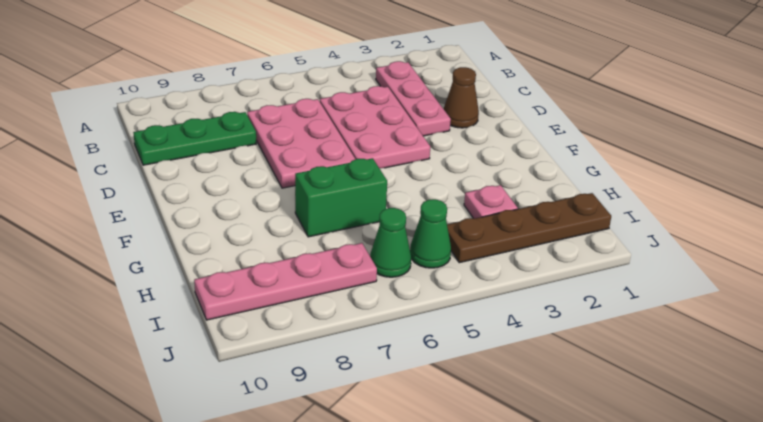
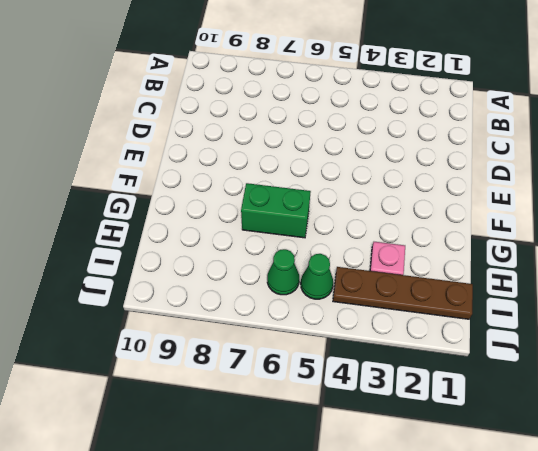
none -> pink 1x3 plate [376,61,451,136]
none -> pink 2x3 plate [320,86,430,168]

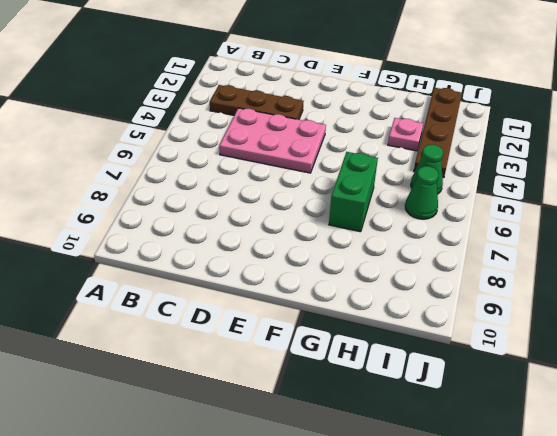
brown 1x3 plate [210,85,304,120] -> pink 1x3 plate [376,61,451,136]
none -> pink 2x3 plate [247,99,355,188]
none -> green 1x3 plate [133,112,256,165]

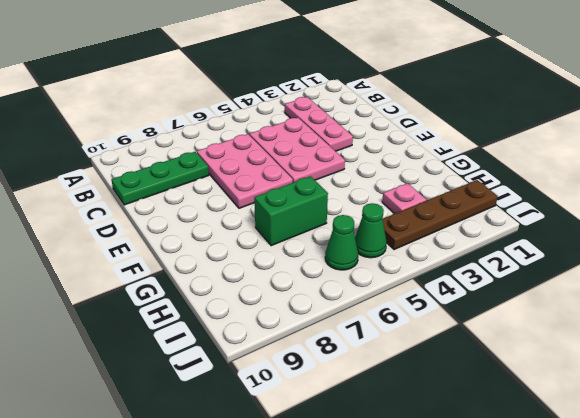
none -> brown 1x1 cone [444,67,479,128]
none -> pink 1x4 plate [194,243,377,320]

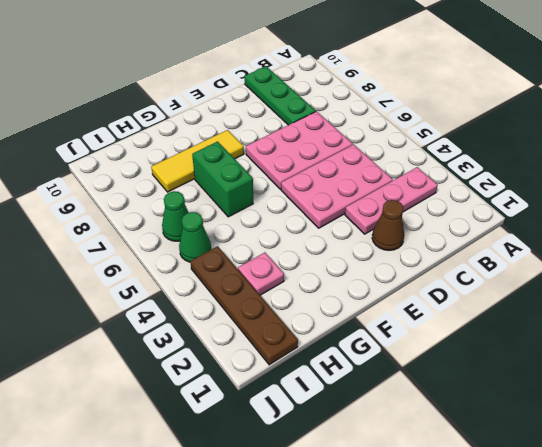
yellow 1x3 tile [151,130,244,192] -> none
none -> pink 1x4 plate [194,243,377,320]

